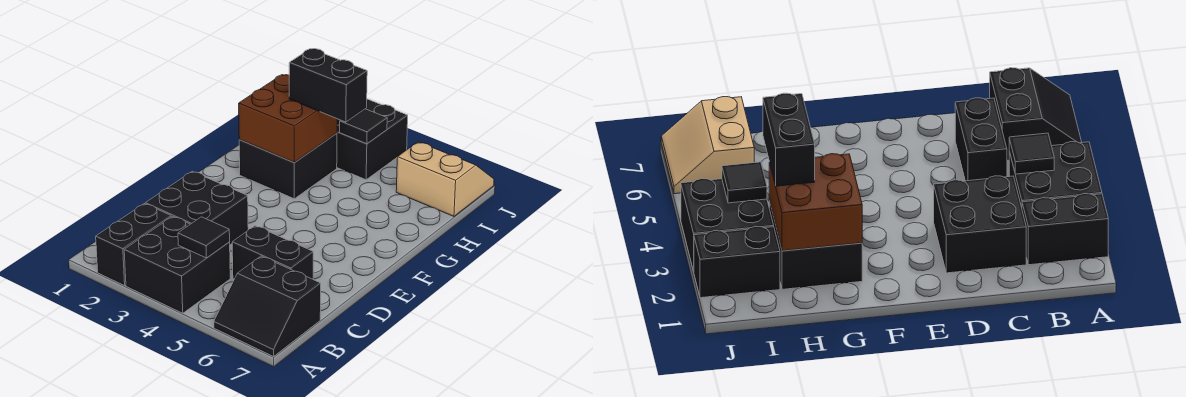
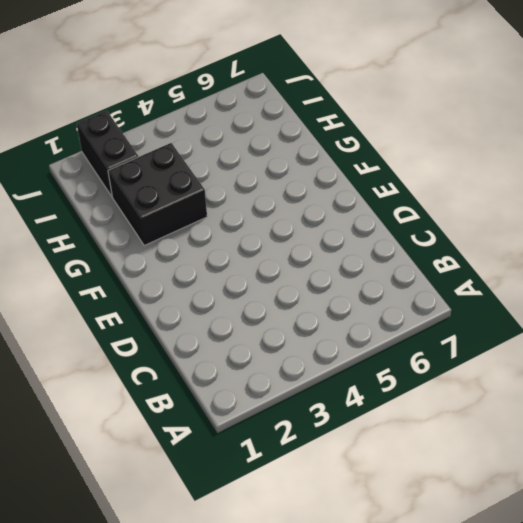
none -> black 1x2 brick [96,204,171,286]
none -> black 2x2 brick [124,216,230,313]
none -> black 2x2 slope [214,256,321,357]

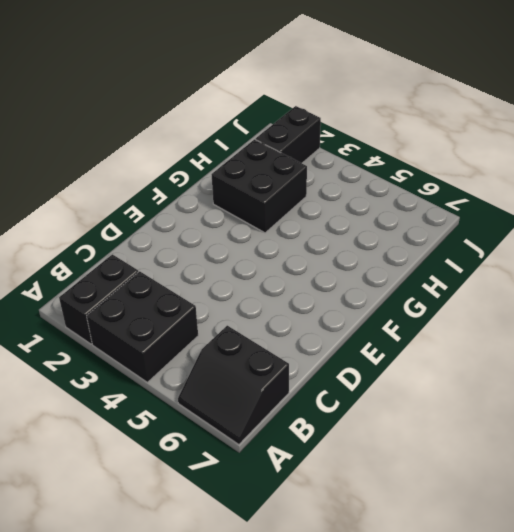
none -> black 2x2 brick [145,172,248,245]
none -> black 1x2 brick [232,226,313,279]
none -> black 2x2 brick [337,99,408,180]

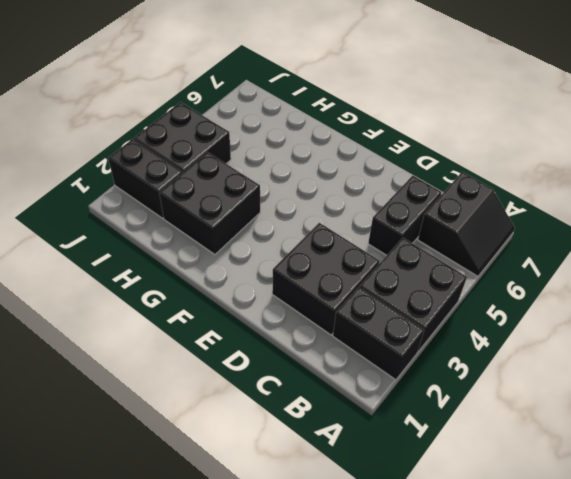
none -> tan 2x2 slope [396,142,494,216]
none -> black 1x1 tile [178,217,230,258]
none -> brown 2x2 brick [239,75,337,163]

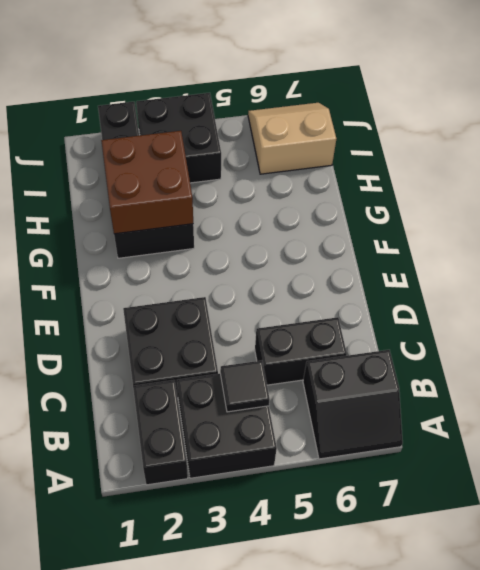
none -> black 1x1 tile [340,109,387,144]
none -> black 1x2 brick [289,49,367,122]

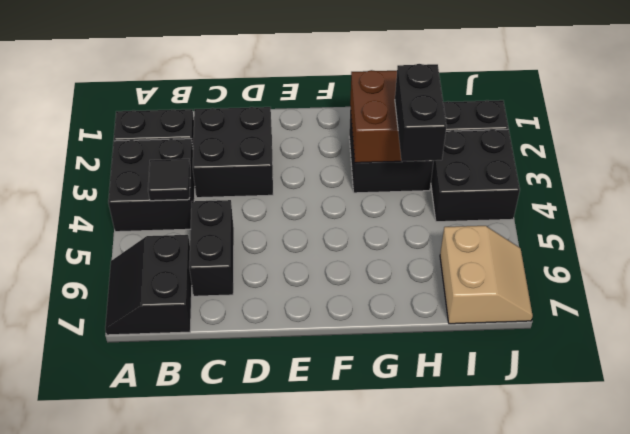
none -> black 1x1 tile [340,109,387,144]

